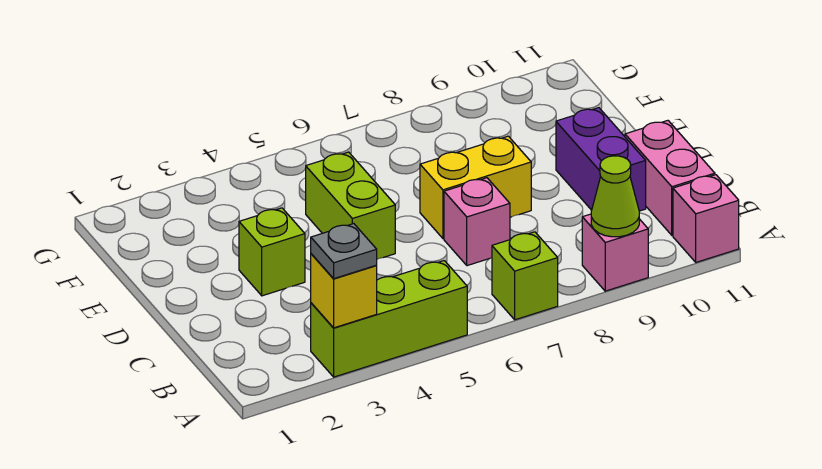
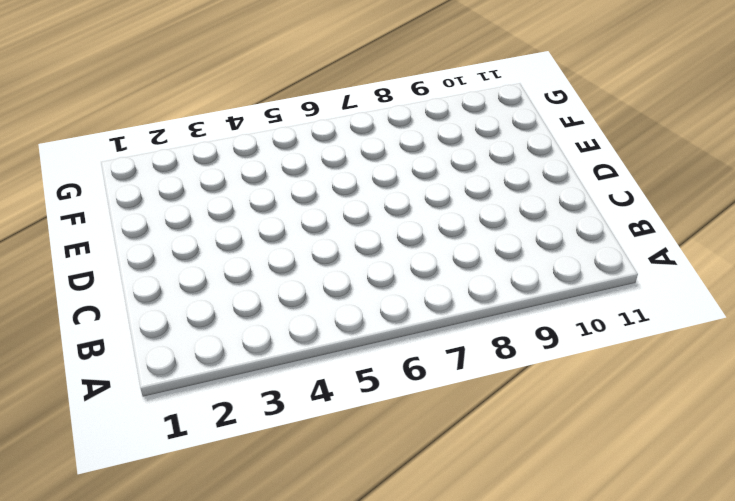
none -> lime 1x3 brick [311,261,467,377]
none -> lime 1x1 brick [492,232,558,320]
none -> pink 1x1 brick [582,214,648,291]

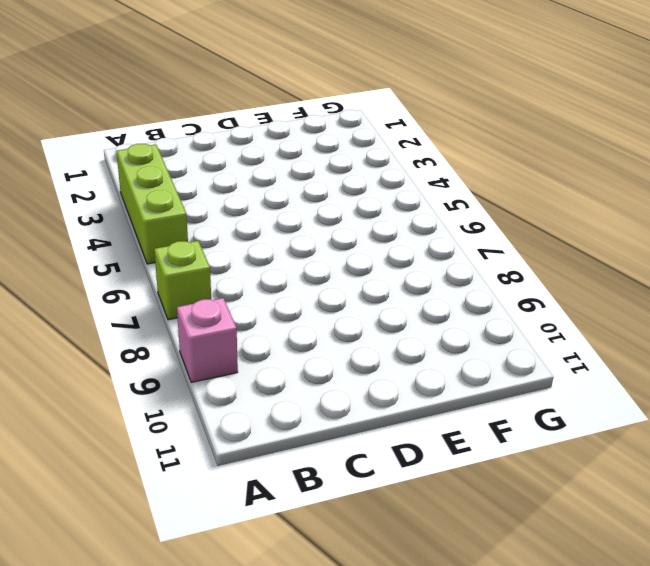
none -> pink 1x1 brick [673,175,739,262]
none -> pink 1x2 brick [625,121,715,235]
none -> pink 1x1 brick [444,178,510,266]

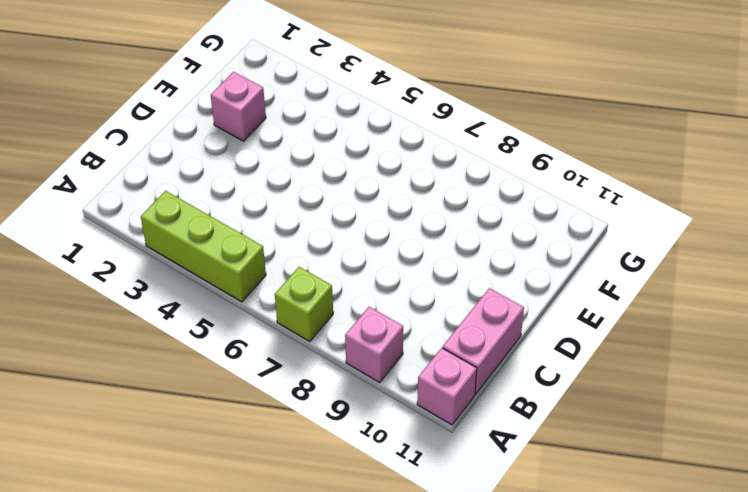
pink 1x1 brick [211,72,266,141] -> pink 1x1 brick moved to [444,178,510,266]
none -> purple 1x2 brick [556,108,646,211]
none -> lime 1x1 brick [239,208,305,296]
none -> lime 1x2 brick [306,152,395,259]

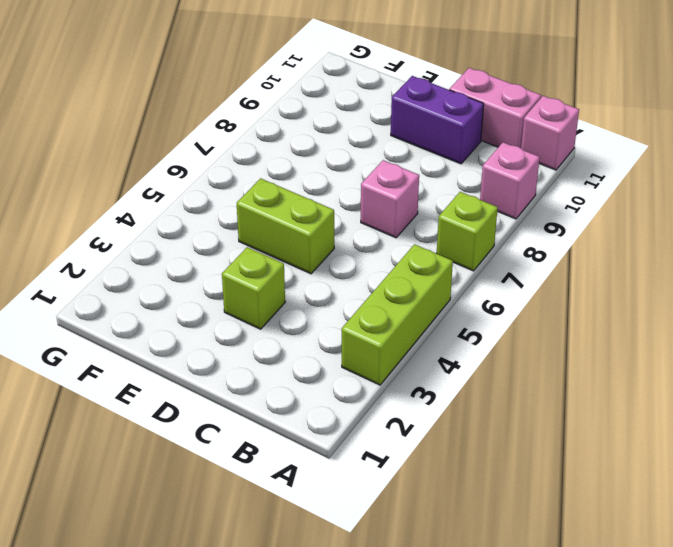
none -> yellow 1x2 brick [420,136,531,238]
none -> yellow 1x1 brick [311,254,377,328]
none -> lime 1x1 cone [591,156,639,237]

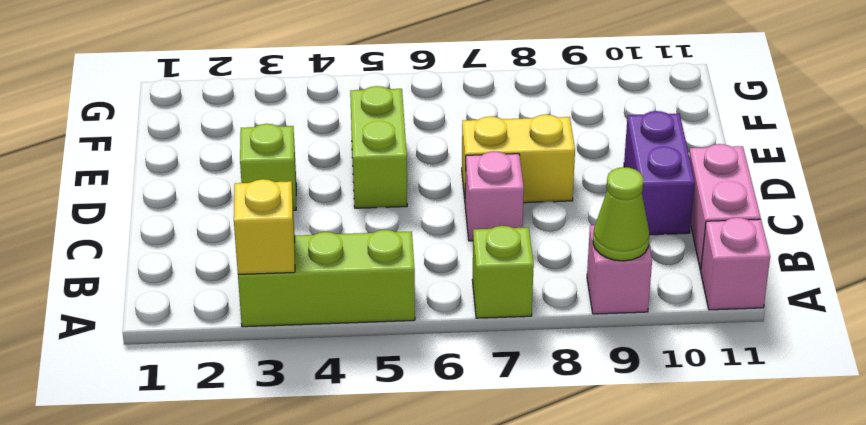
none -> grey 1x1 plate [311,224,377,279]

